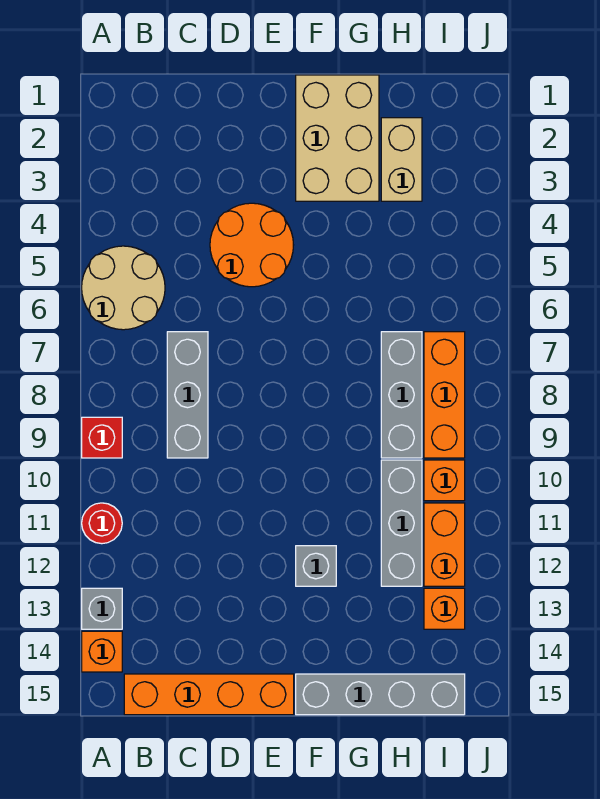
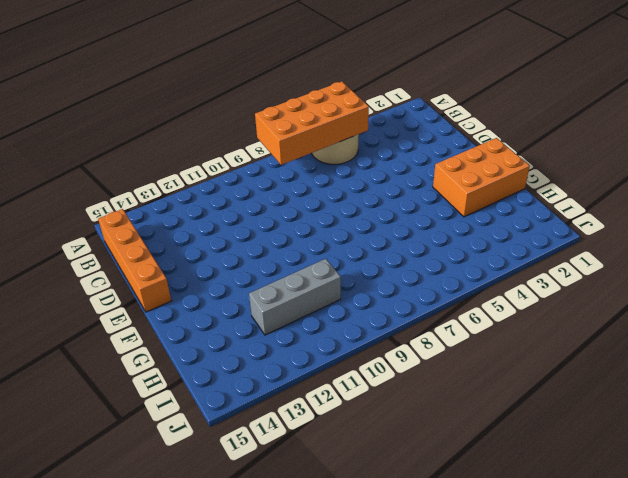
orange 2x4 brick [255,81,369,165] -> none
orange 2x3 brick [433,138,530,217] -> tan 2x3 brick [296,75,379,201]
none -> red 1x1 brick [82,417,122,458]
none -> red 1x1 round brick [82,503,122,544]
none -> grey 1x1 brick [82,588,122,629]

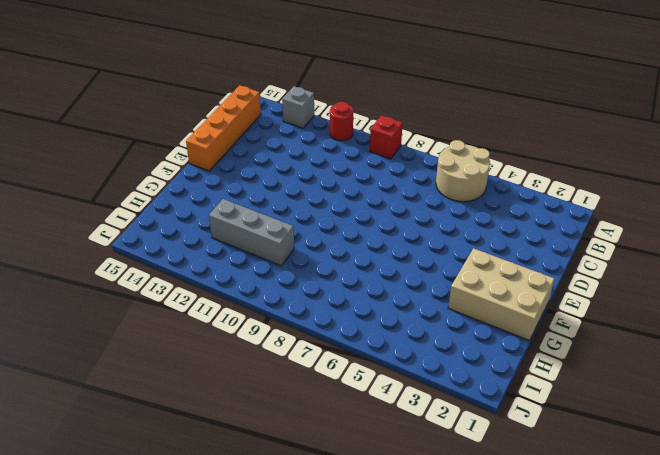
none -> orange 1x1 brick [82,631,122,672]
none -> grey 1x3 brick [167,332,208,458]
none -> orange 2x2 round brick [210,203,293,287]

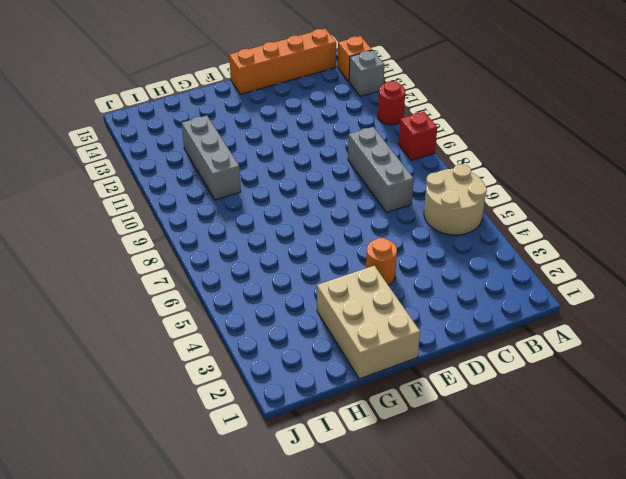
orange 1x1 round brick [366,238,397,285] -> orange 2x2 round brick [210,203,293,287]
none -> grey 1x1 brick [296,546,336,586]
none -> grey 1x4 brick [296,674,465,715]
none -> tan 1x2 brick [381,118,422,201]

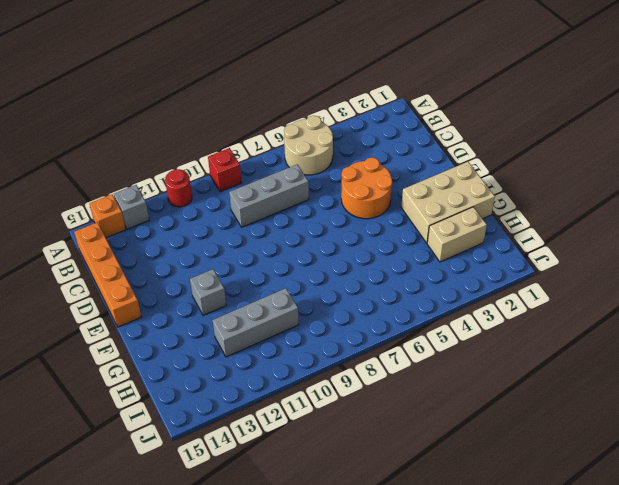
none -> grey 1x4 brick [296,674,465,715]
none -> grey 1x3 brick [381,332,422,458]
none -> orange 1x3 brick [424,332,465,458]

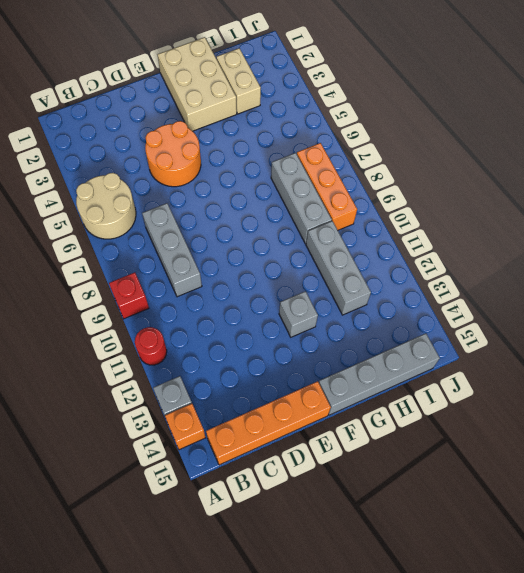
none -> orange 1x1 brick [424,460,465,501]
none -> orange 1x2 brick [424,503,465,586]
none -> orange 1x1 brick [424,588,465,629]

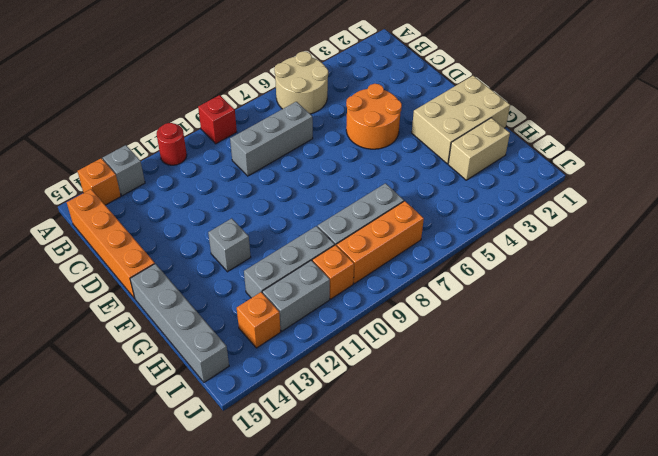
grey 1x2 brick [262,260,330,331] -> orange 1x2 brick [424,503,465,586]

